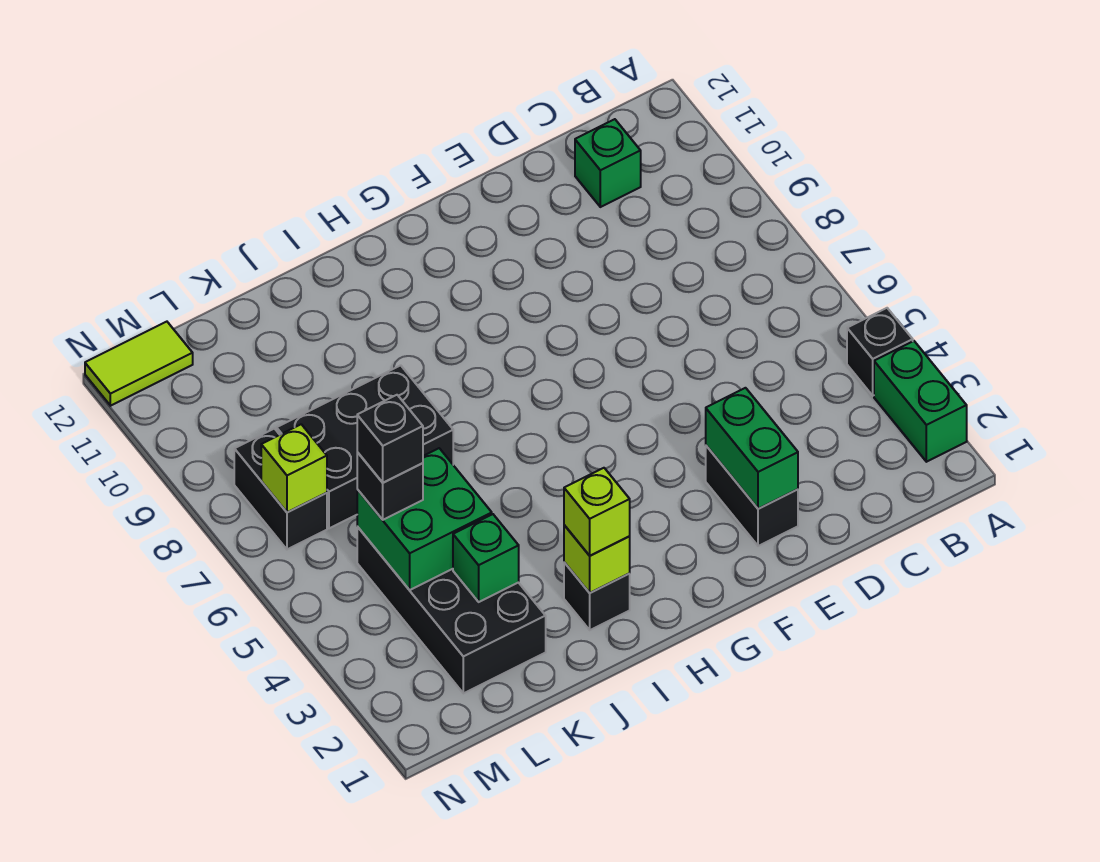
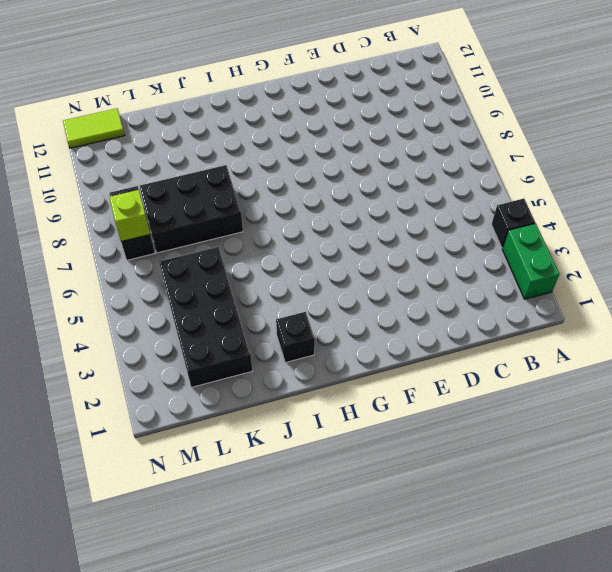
none -> green 1x1 brick [575,119,641,207]
none -> black 1x2 brick [706,446,798,546]
none -> green 1x2 brick [706,388,798,509]

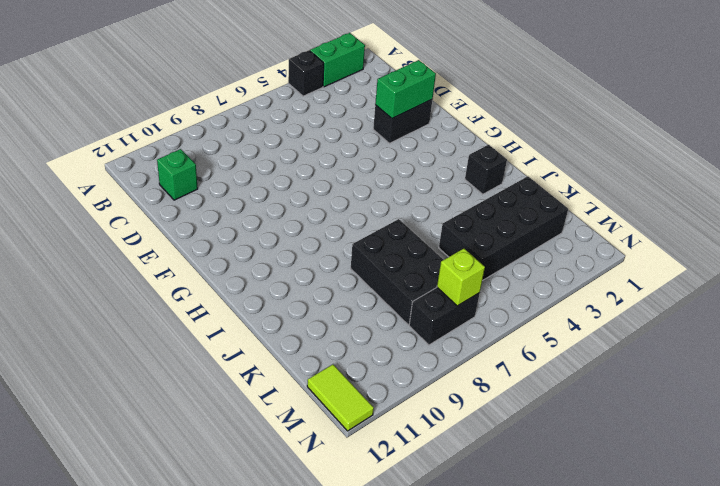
none -> lime 1x1 brick [564,525,630,593]
none -> green 1x1 brick [453,514,519,602]
none -> green 2x2 brick [357,448,492,590]

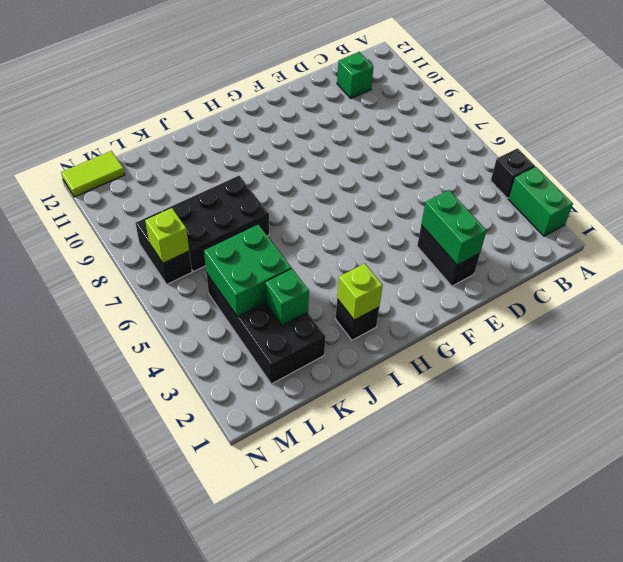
none -> lime 1x1 brick [564,468,630,556]
none -> black 1x1 brick [357,452,423,520]
none -> black 1x1 brick [357,395,423,483]

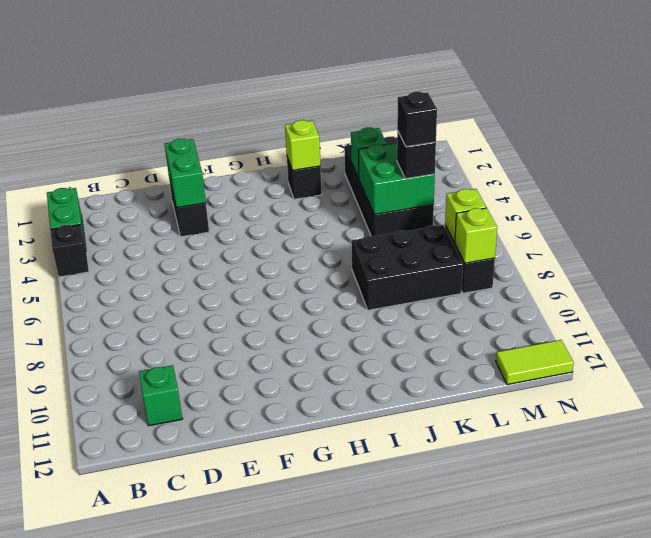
lime 1x1 brick [455,208,497,263] -> lime 1x1 brick moved to [564,468,630,556]

